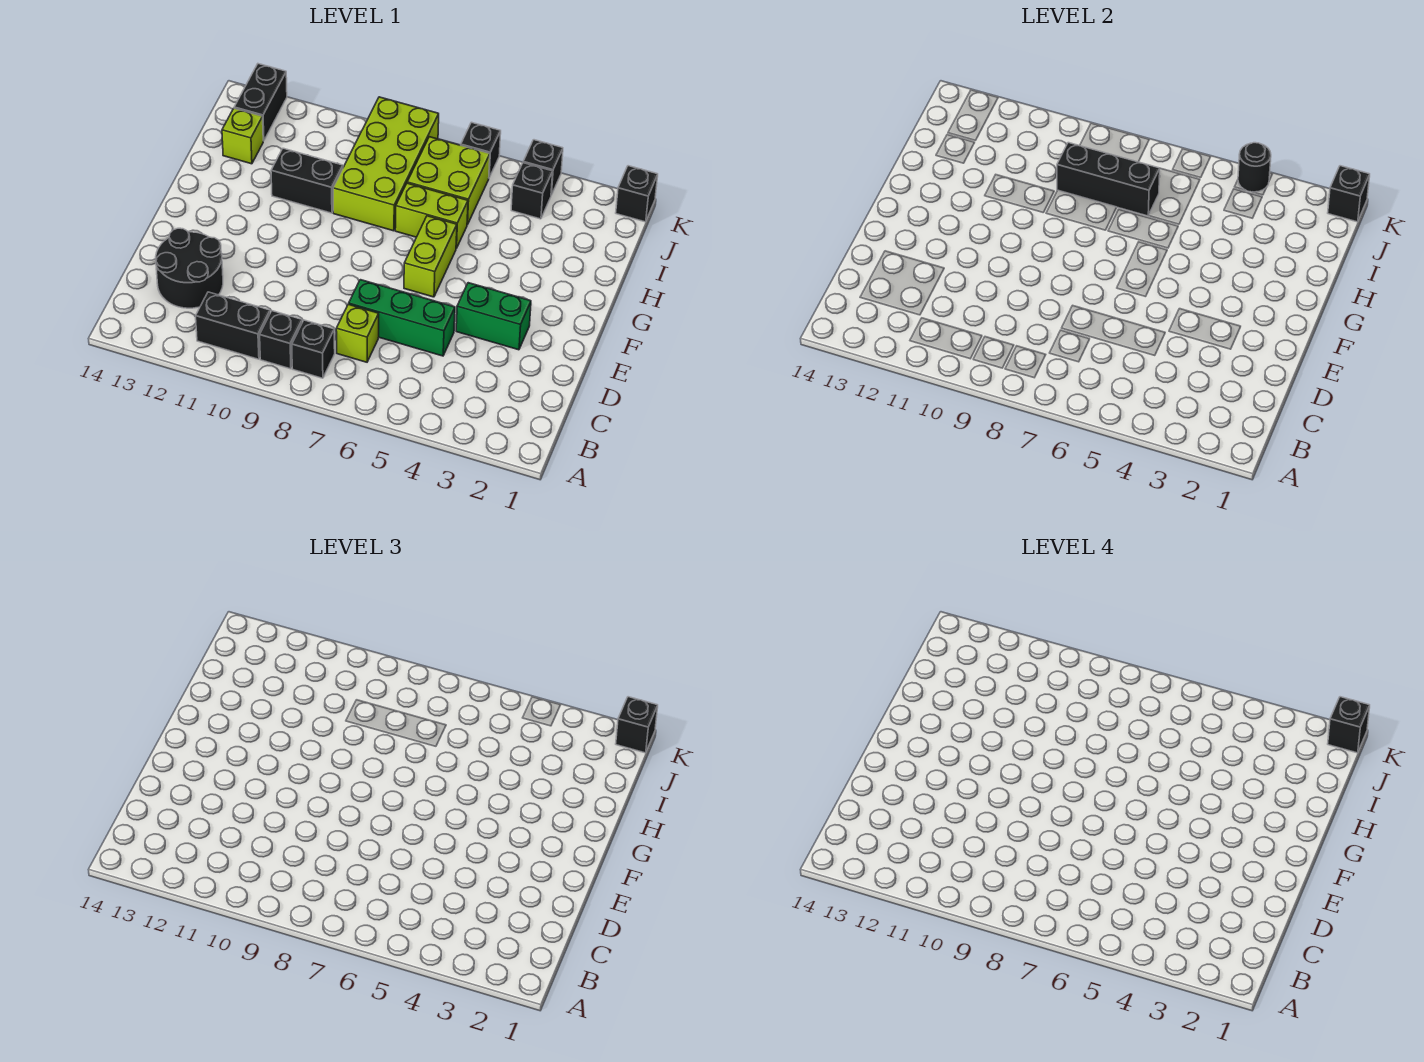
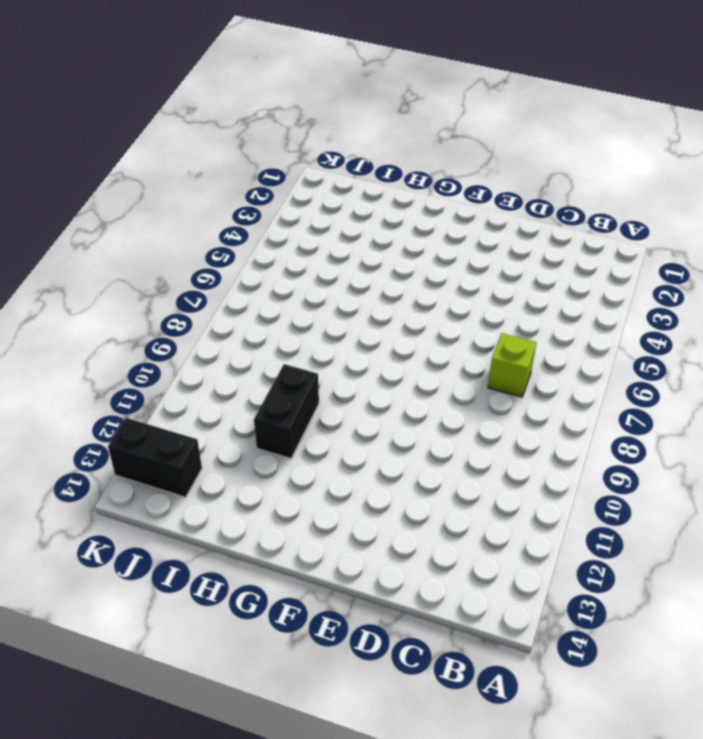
none -> black 1x1 brick [292,320,335,378]
none -> black 1x1 brick [260,311,302,369]
none -> black 1x2 brick [196,292,270,359]

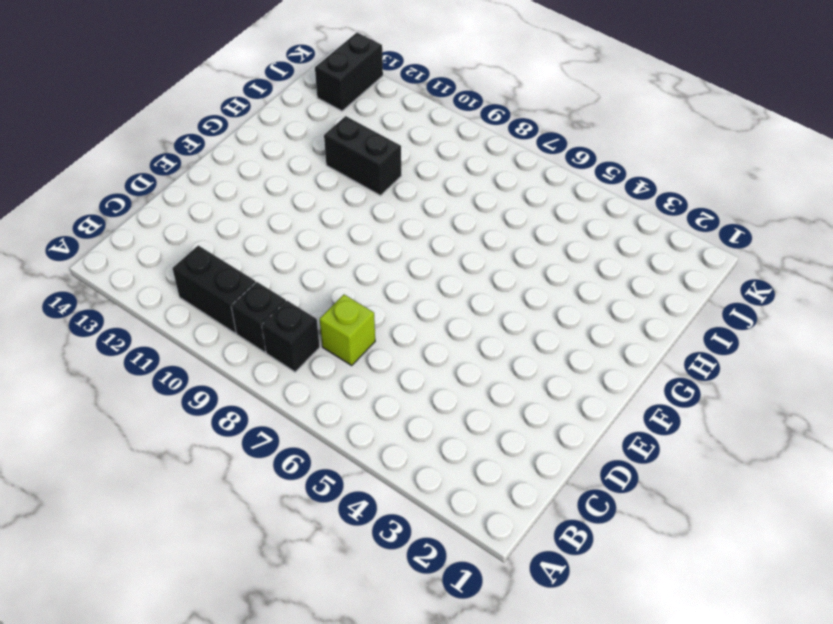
none -> black 2x2 round brick [156,228,223,308]
none -> green 1x3 brick [349,280,455,356]
none -> green 1x2 brick [456,283,531,350]

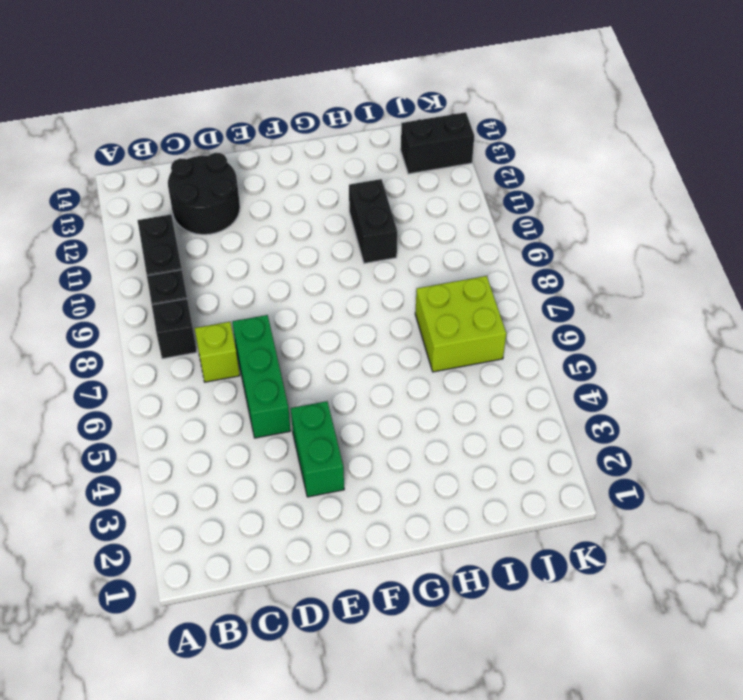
none -> lime 1x2 brick [404,216,457,297]
none -> lime 1x2 brick [395,183,468,248]
none -> lime 2x4 brick [333,97,439,231]

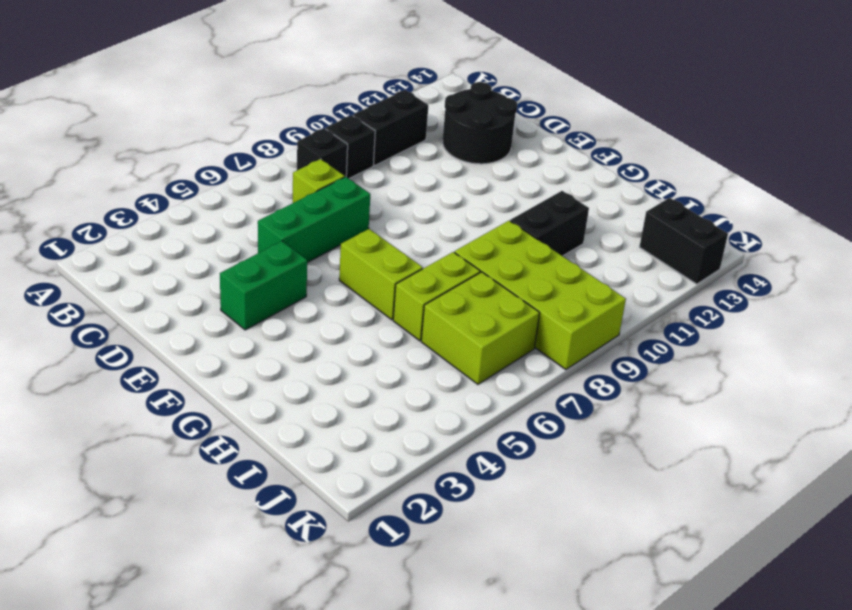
none -> lime 1x1 brick [222,108,263,164]
none -> black 1x1 brick [511,163,553,219]
none -> black 1x1 brick [616,166,658,222]

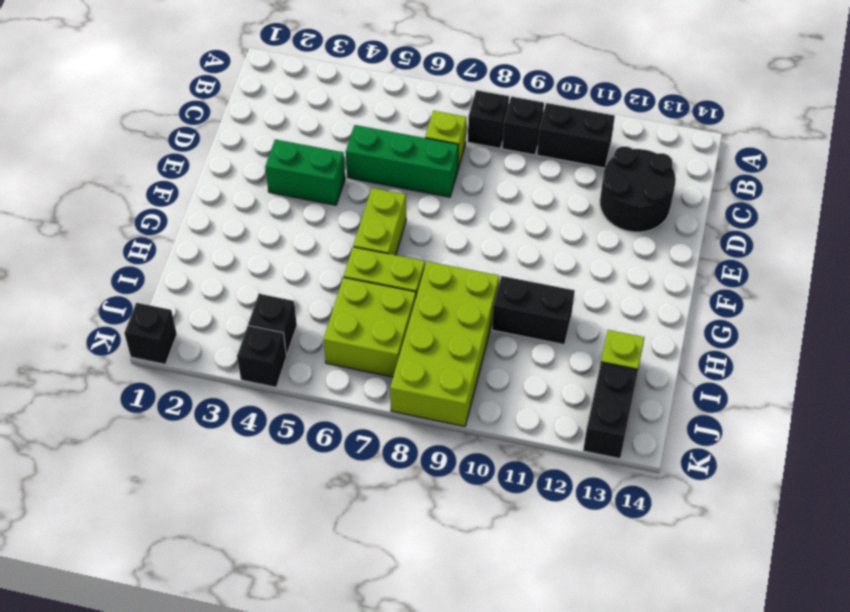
none -> black 1x1 brick [461,122,501,177]
none -> black 1x3 brick [1057,143,1160,216]
none -> black 1x1 brick [1328,166,1370,222]

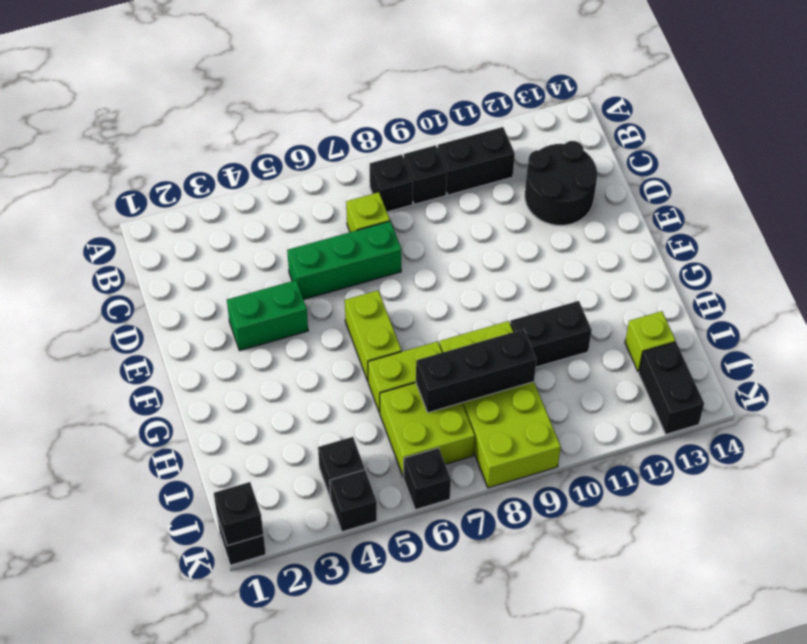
none -> black 1x1 round brick [1238,143,1271,192]
none -> black 1x1 brick [616,697,658,753]
none -> black 1x1 brick [1328,697,1370,753]

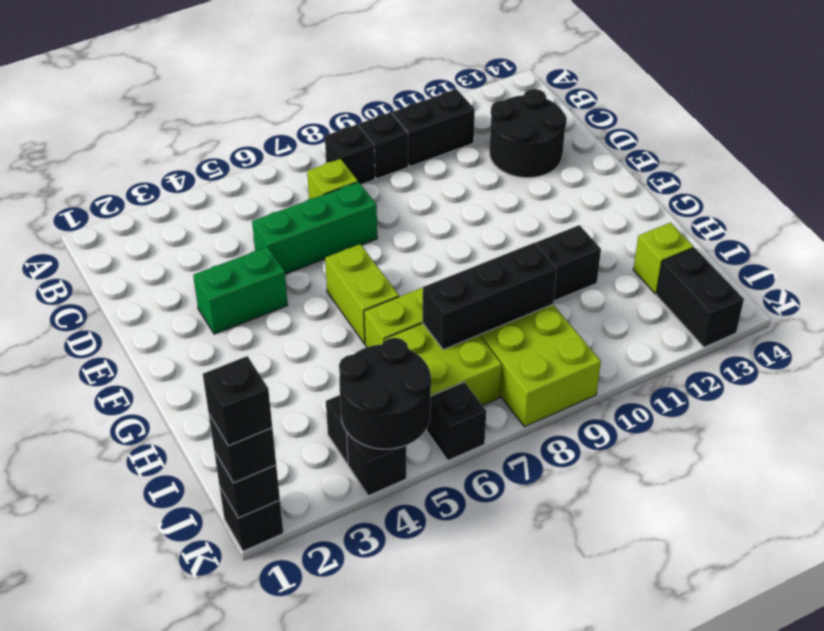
black 2x2 round brick [339,338,431,449] -> black 1x1 round brick [1238,143,1271,192]

